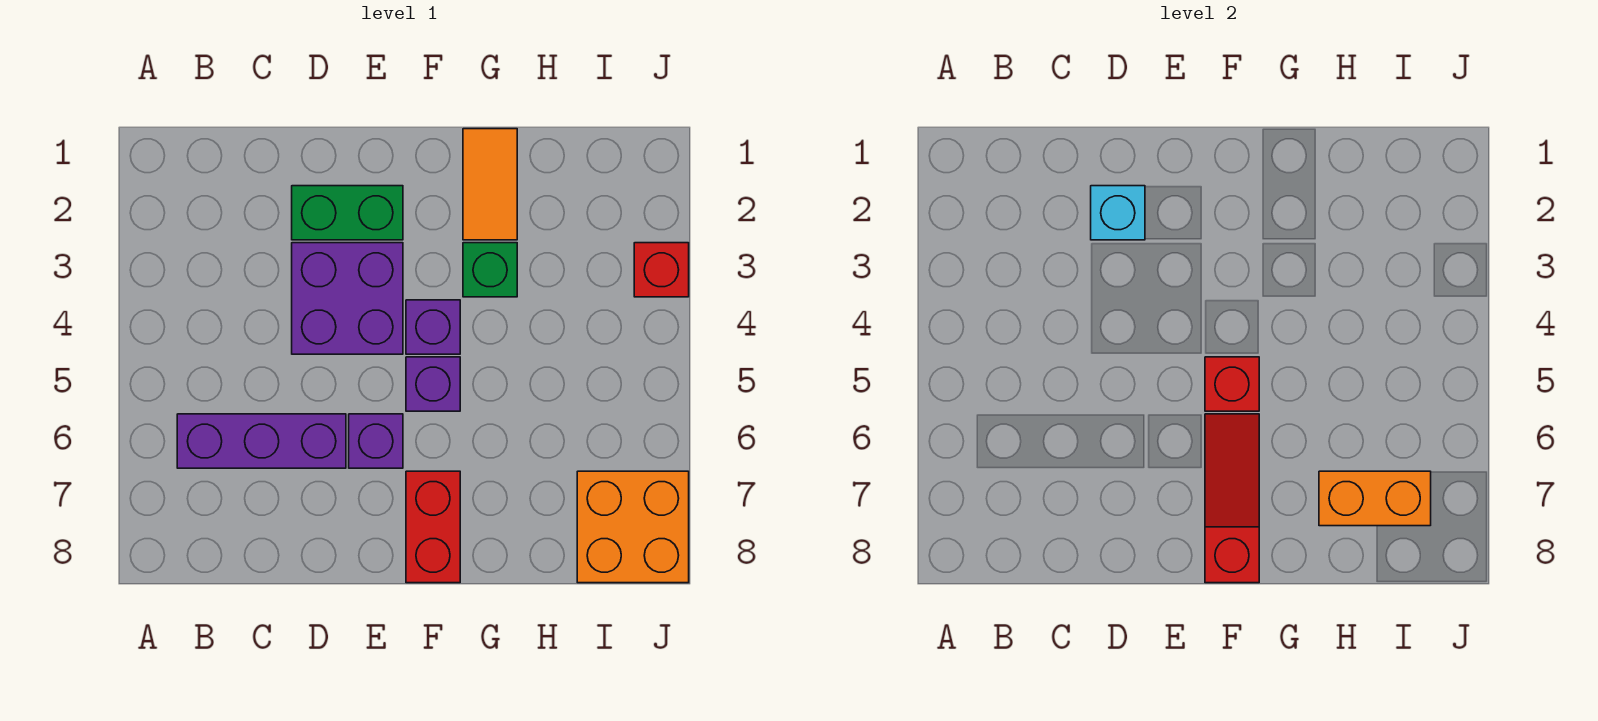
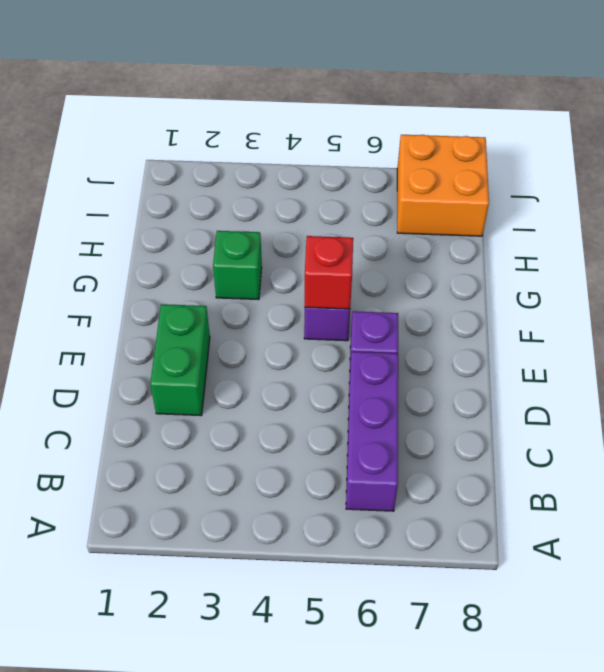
none -> purple 2x2 brick [292,243,403,354]
none -> purple 1x1 brick [406,300,460,354]
none -> red 1x2 brick [406,471,460,583]

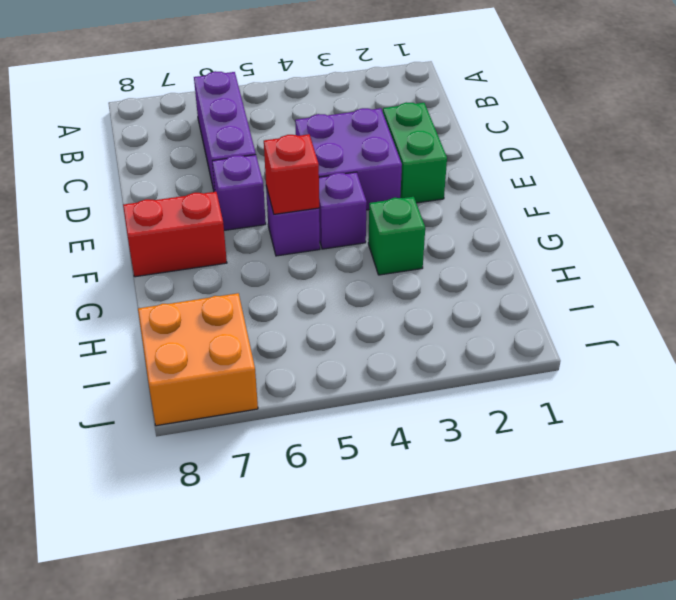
none -> orange 1x2 tile [463,129,517,240]
none -> red 1x1 brick [634,243,689,297]
none -> cyan 1x1 brick [1091,186,1145,240]

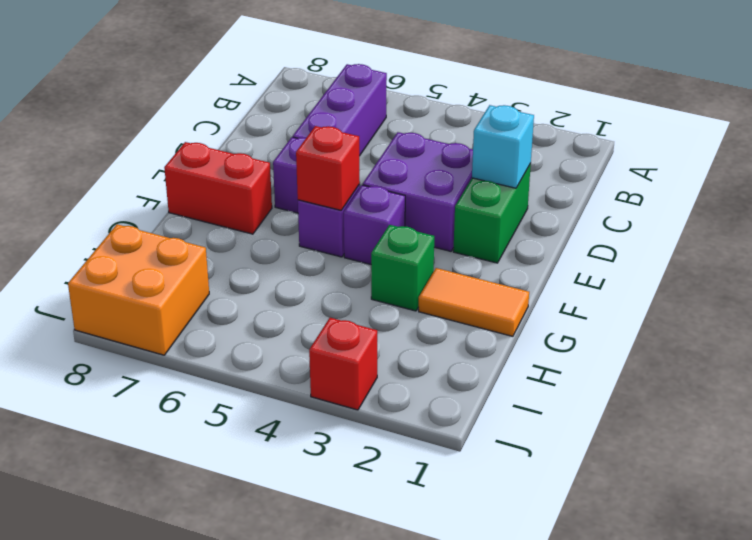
none -> red 1x3 slope [1205,414,1259,583]
none -> orange 1x2 brick [1319,471,1431,526]

